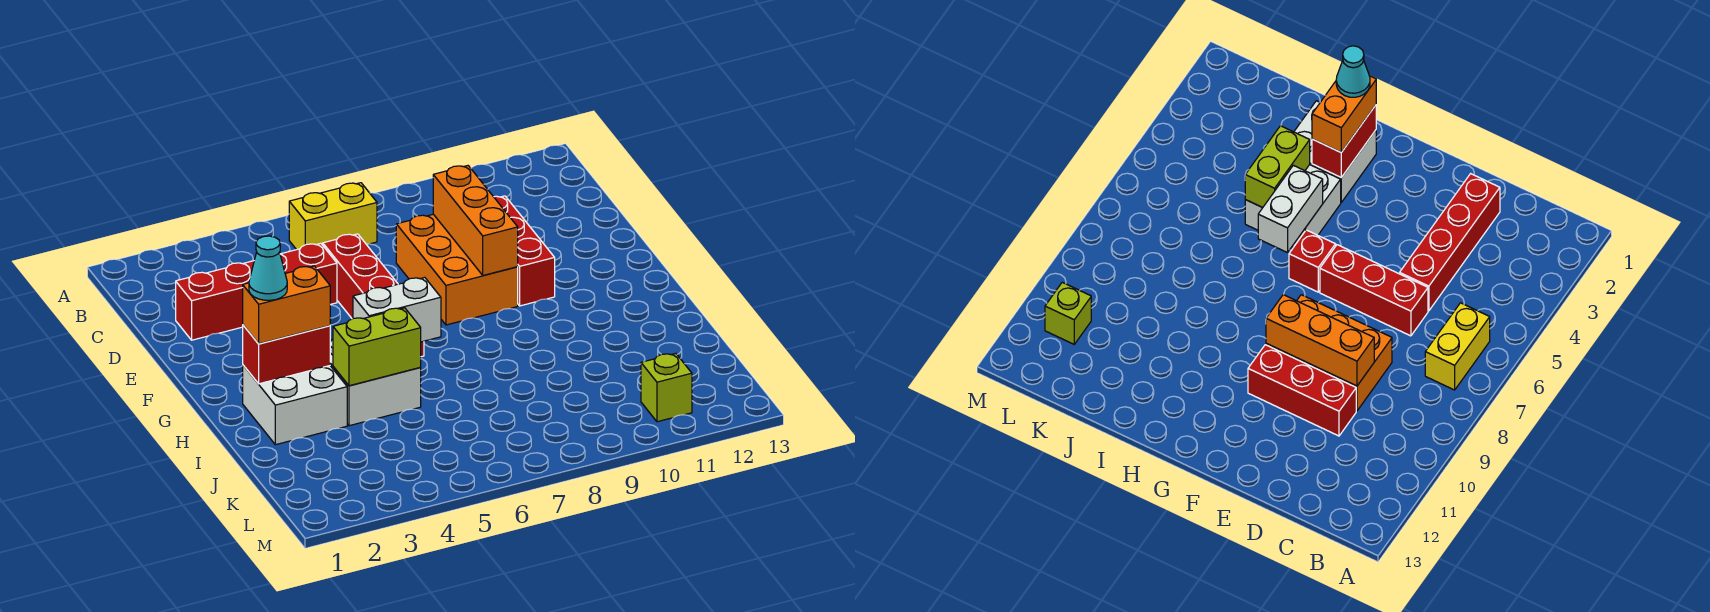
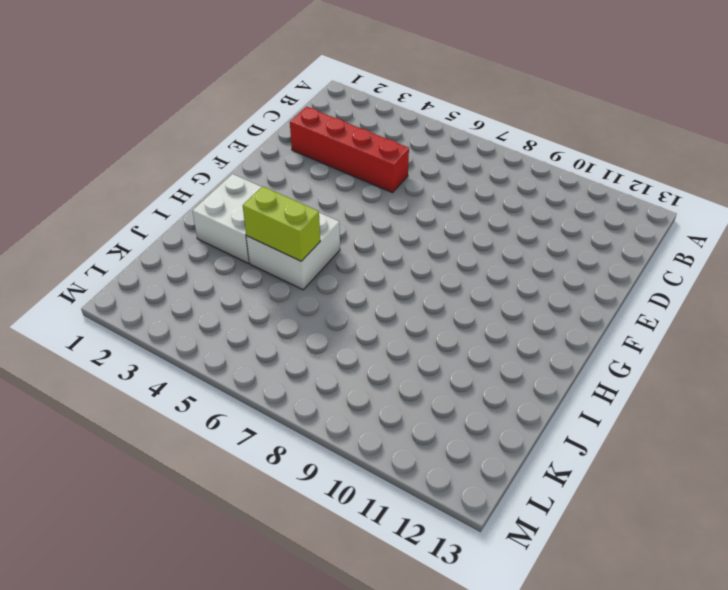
none -> yellow 1x2 brick [289,183,377,250]
none -> red 1x3 brick [323,234,398,319]
none -> orange 2x3 brick [396,214,518,325]

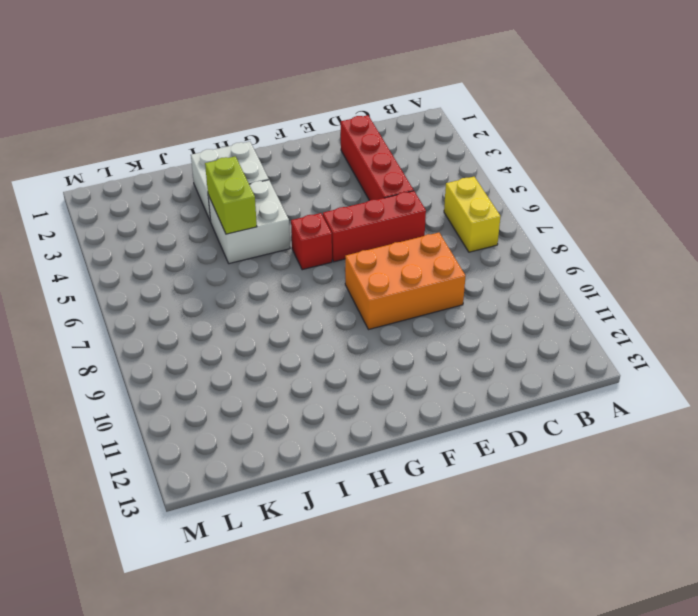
none -> red 1x3 brick [494,196,555,306]
none -> lime 1x1 brick [641,353,692,422]
none -> orange 1x3 brick [433,166,518,275]

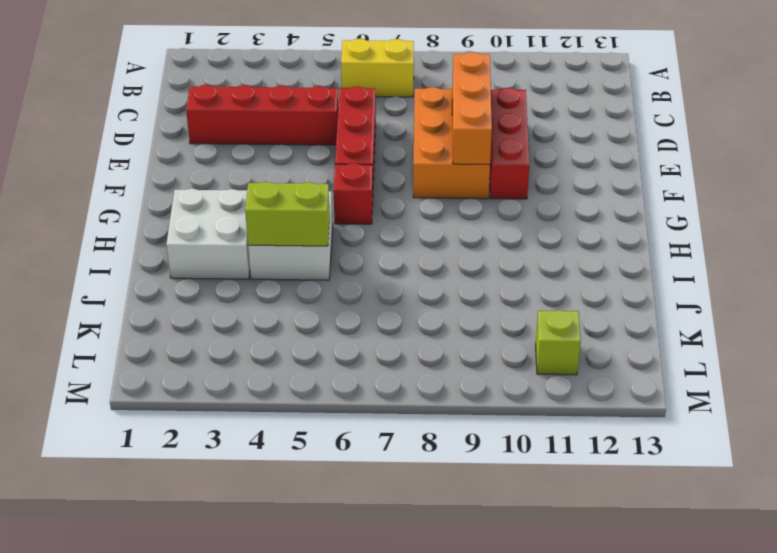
none -> red 1x2 brick [243,325,330,384]
none -> white 1x2 brick [353,277,441,342]
none -> orange 1x2 brick [243,266,330,344]

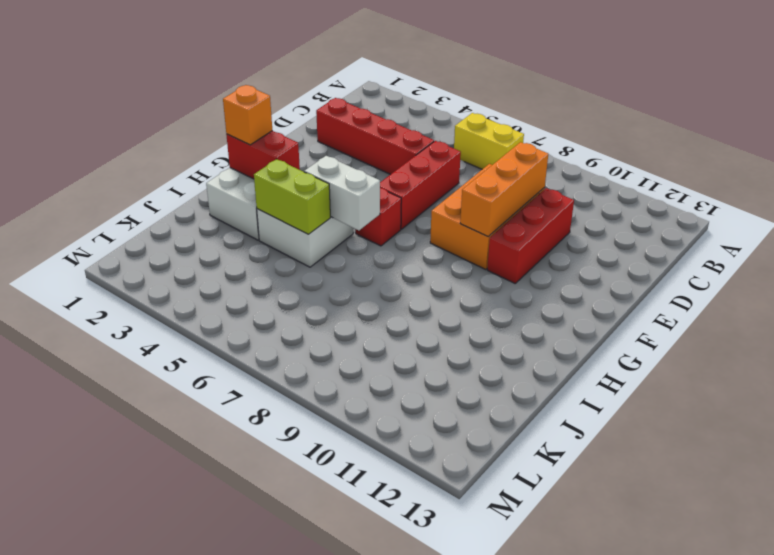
orange 1x1 brick [223,85,272,145] -> orange 1x2 brick [243,266,330,344]
none -> lime 1x1 brick [641,353,692,422]
none -> cyan 1x1 cone [249,236,287,300]

